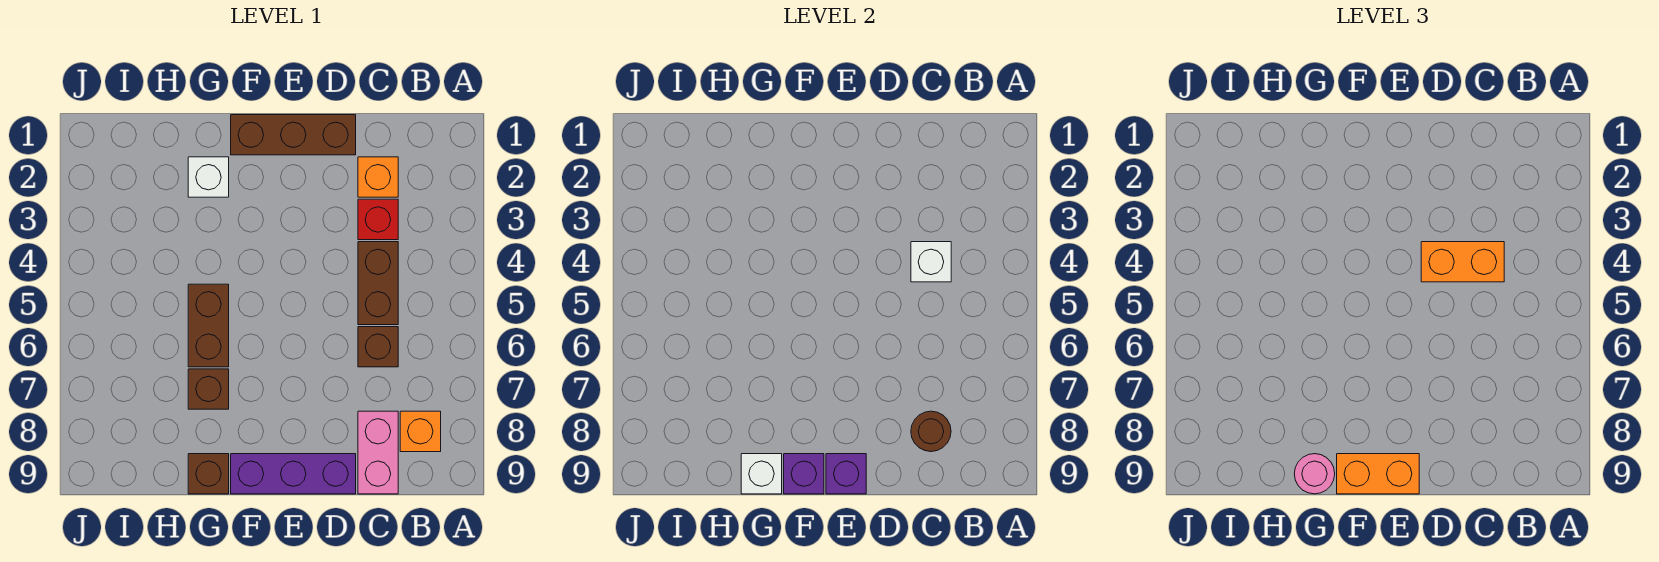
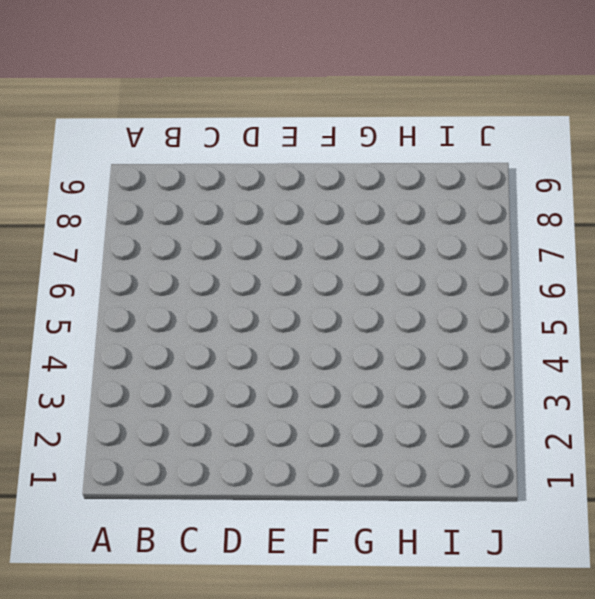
none -> orange 1x1 brick [400,411,441,452]
none -> orange 1x1 brick [358,157,398,197]
none -> red 1x1 brick [358,199,398,240]

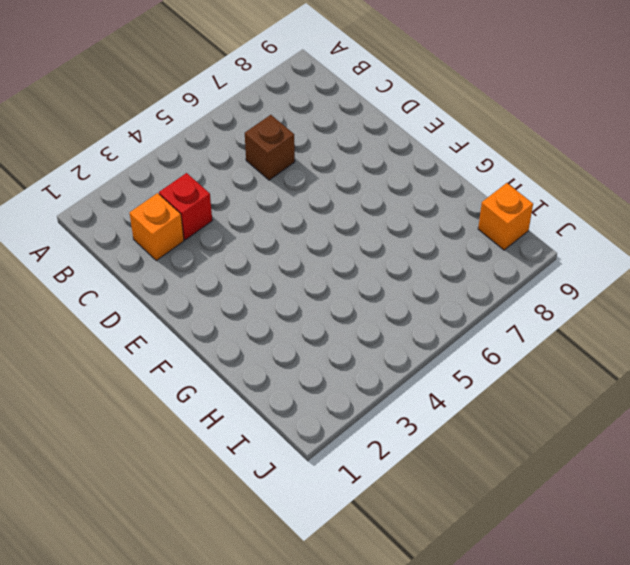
orange 1x1 brick [478,183,533,250] -> orange 1x1 brick moved to [400,411,441,452]
none -> brown 1x2 brick [358,242,398,325]
none -> pink 1x2 brick [358,411,398,494]
none -> brown 1x3 brick [231,115,356,155]

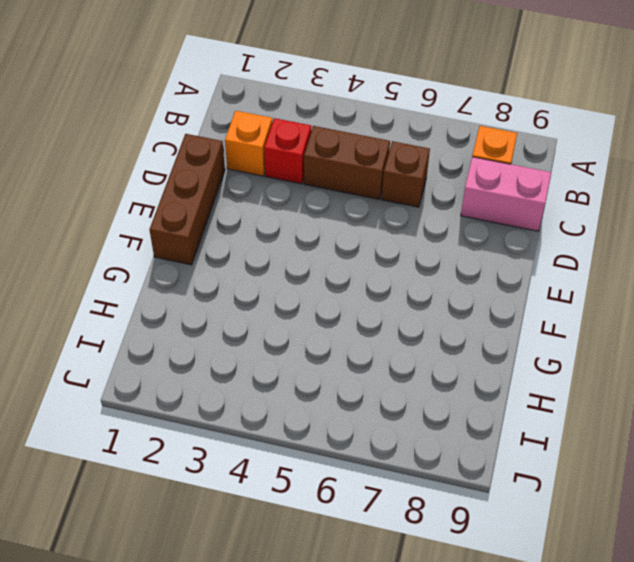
none -> purple 1x3 brick [231,454,356,494]
none -> white 1x1 brick [188,157,229,197]
none -> brown 1x2 brick [188,284,229,367]

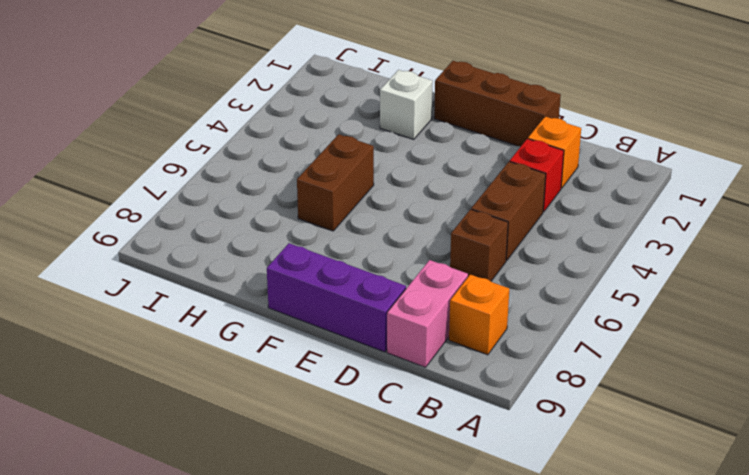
none -> brown 1x1 brick [188,369,229,409]
none -> brown 1x1 brick [188,454,229,494]
none -> white 1x1 brick [911,242,951,282]

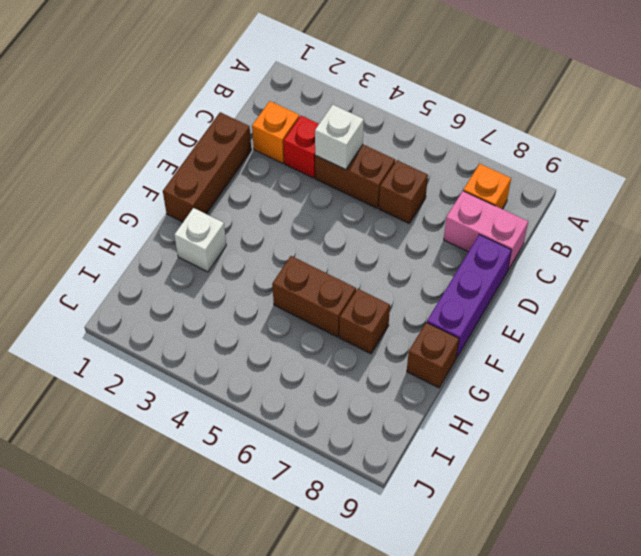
none -> brown 1x1 round brick [911,411,951,452]
none -> purple 1x1 brick [826,454,866,494]
none -> purple 1x1 brick [784,454,824,494]

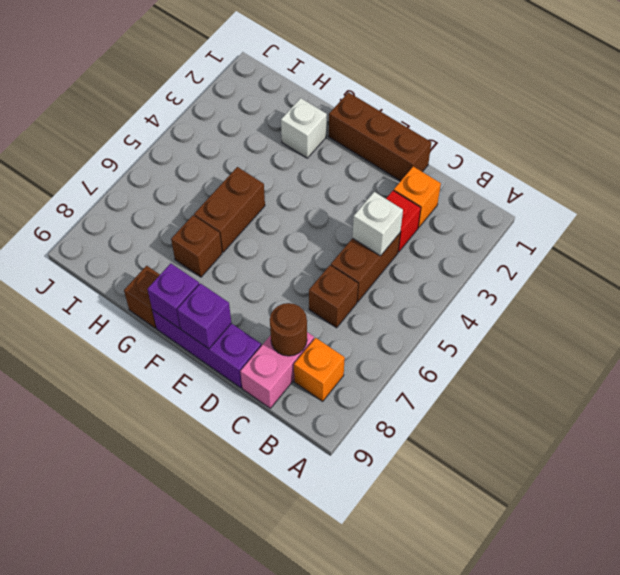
none -> white 1x1 brick [741,454,782,494]
none -> orange 1x2 brick [1421,242,1504,282]
none -> orange 1x2 brick [1337,454,1419,494]

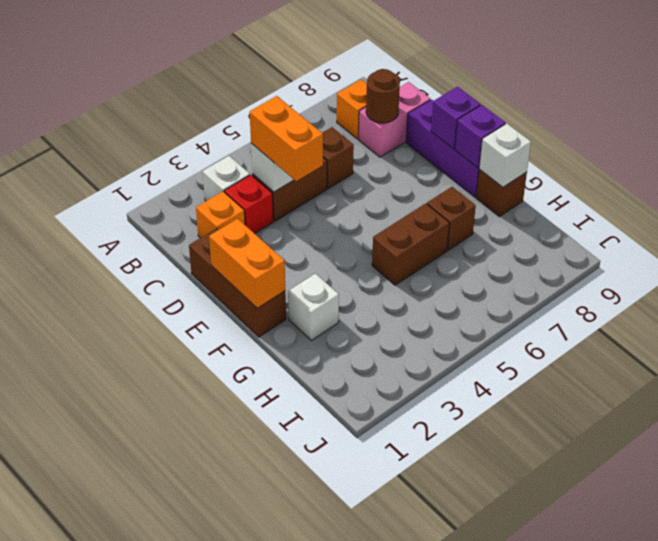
white 1x1 brick [203,156,250,201] -> none
orange 1x2 brick [209,219,285,308] -> orange 1x2 brick moved to [1337,454,1419,494]
none -> pink 1x1 round brick [1294,454,1335,494]

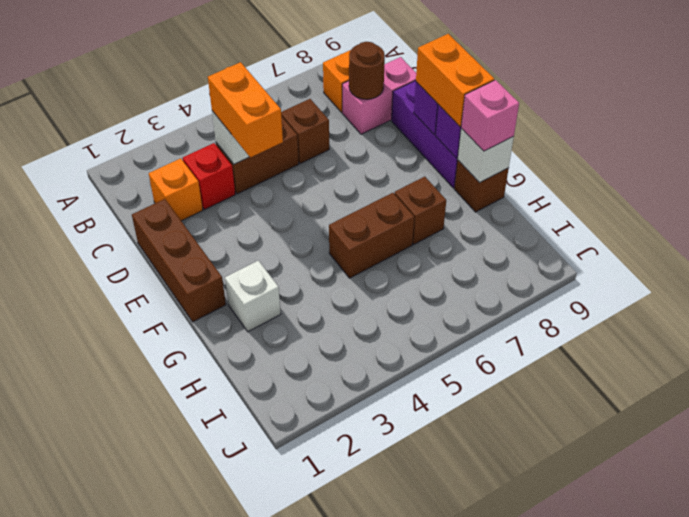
pink 1x1 brick [461,80,519,151] -> pink 1x1 round brick [1294,454,1335,494]

